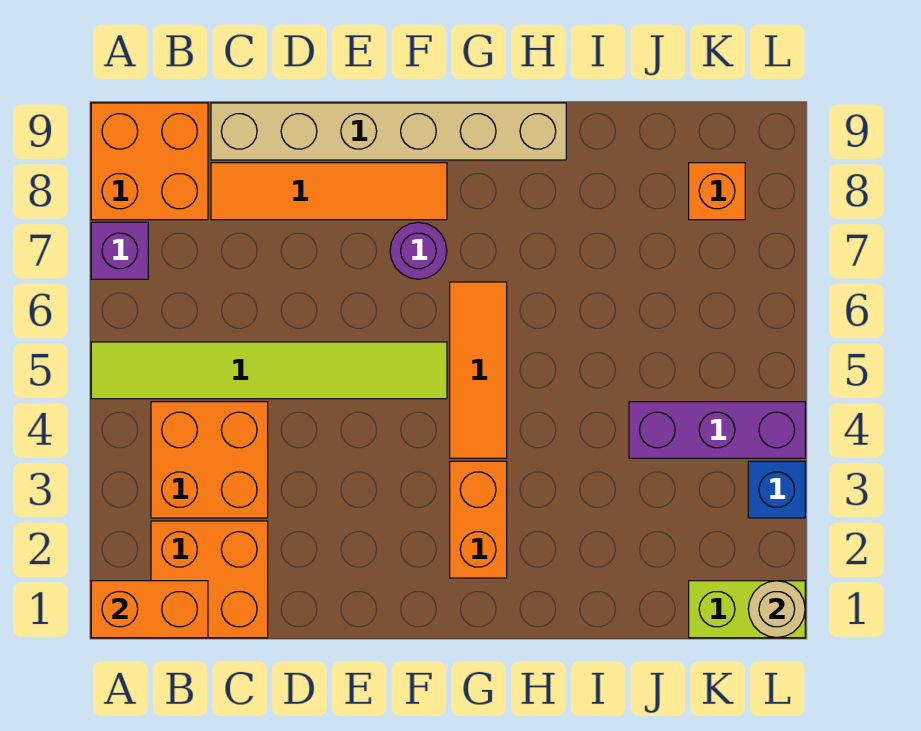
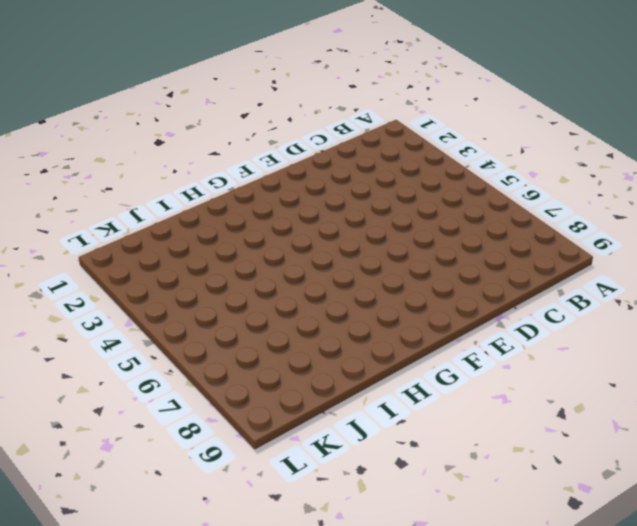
none -> lime 1x6 tile [91,342,447,399]
none -> purple 1x1 brick [91,222,148,279]
none -> orange 2x2 brick [91,103,208,220]

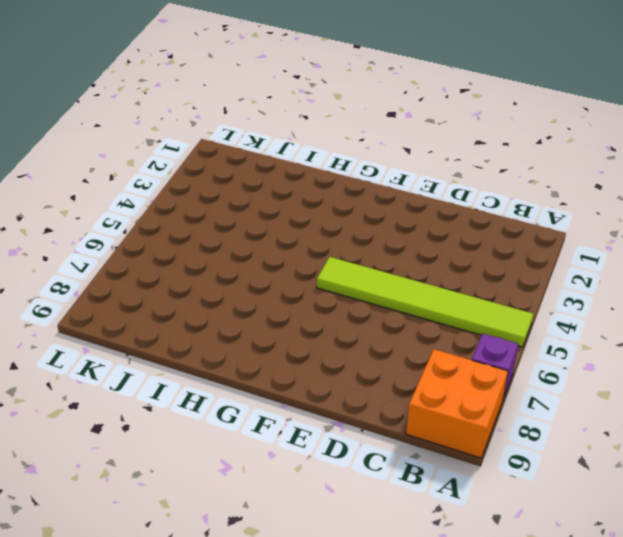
none -> orange 2x2 brick [151,521,268,638]
none -> orange 2x2 brick [151,402,268,518]
none -> orange 1x4 tile [211,163,447,220]

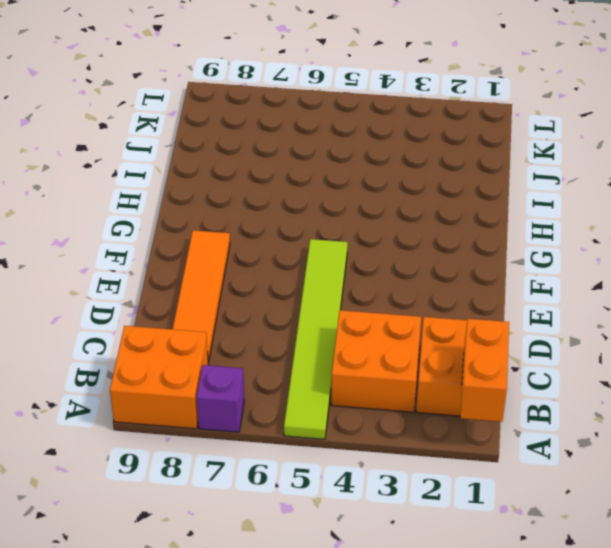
none -> tan 1x6 brick [211,103,566,160]
none -> purple 1x1 round brick [390,222,447,279]
none -> orange 1x2 brick [450,461,507,578]

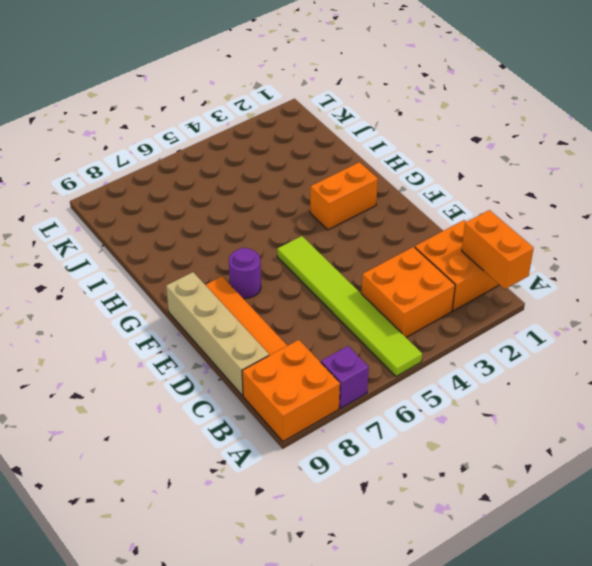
tan 1x4 brick [166,272,269,396] -> tan 1x6 brick [211,103,566,160]
none -> orange 1x3 tile [450,282,507,458]
none -> purple 1x3 brick [629,402,805,458]
none -> lime 1x2 brick [689,581,805,638]

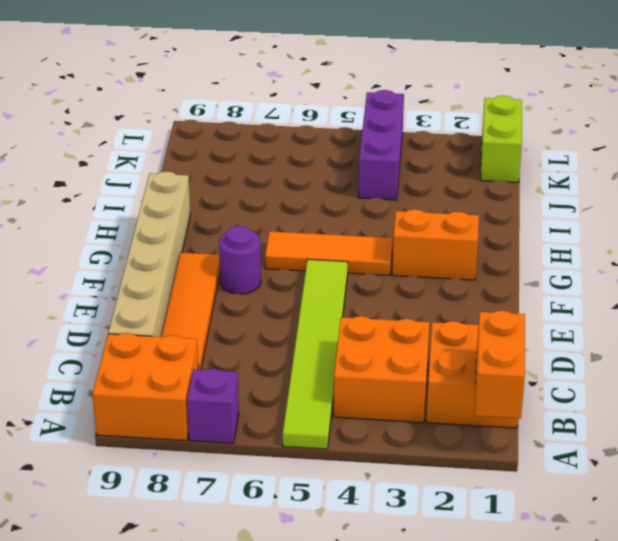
none -> orange 1x1 brick [689,163,745,220]
none -> blue 1x1 brick [748,461,805,518]
none -> tan 1x1 round brick [748,581,805,638]

